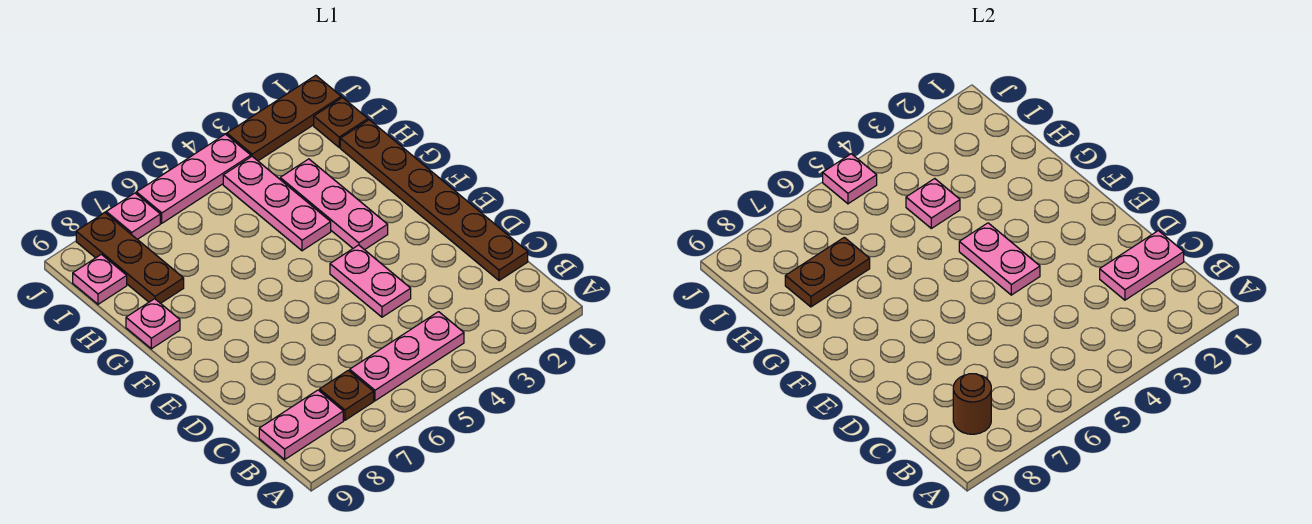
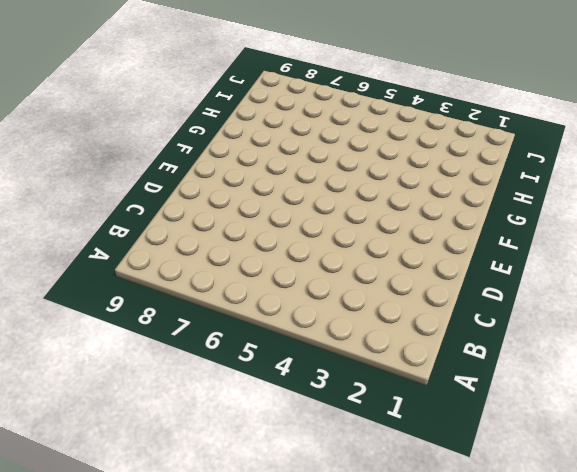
none -> pink 1x3 plate [350,312,464,401]
none -> brown 1x1 plate [320,371,374,420]
none -> pink 1x2 plate [259,390,343,459]

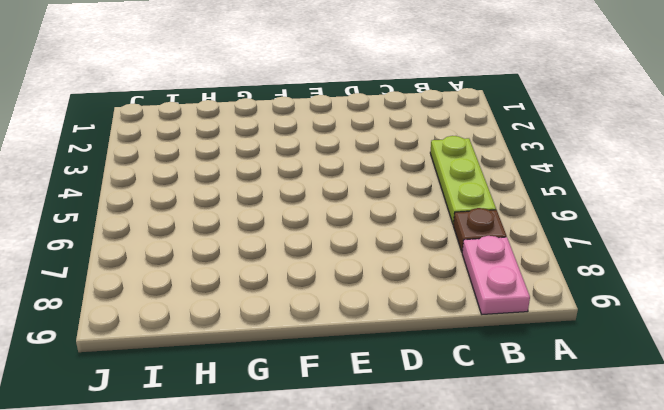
lime 1x3 plate [430,136,496,224] -> pink 1x3 plate [350,312,464,401]
none -> brown 1x6 plate [340,120,528,281]
none -> pink 1x2 plate [330,245,411,317]
none -> pink 1x3 plate [280,159,388,250]

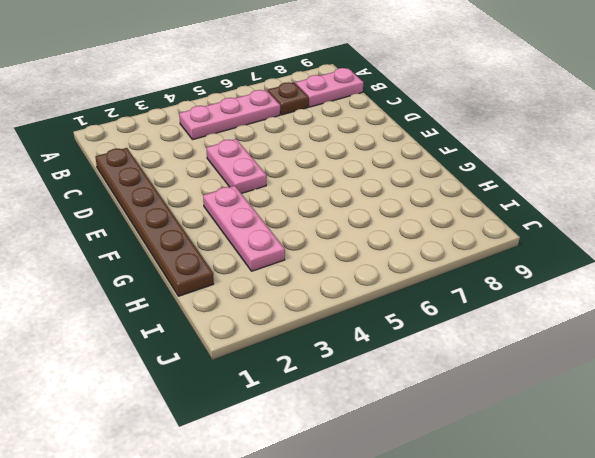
none -> pink 1x3 plate [223,157,331,251]
none -> pink 1x1 plate [126,299,180,349]
none -> brown 1x3 plate [76,213,184,303]

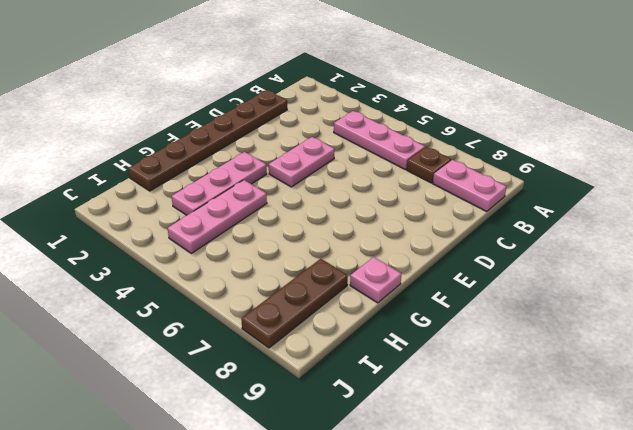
none -> brown 1x1 plate [314,98,368,147]
none -> pink 1x1 plate [73,254,127,304]
none -> brown 1x3 plate [227,75,341,161]

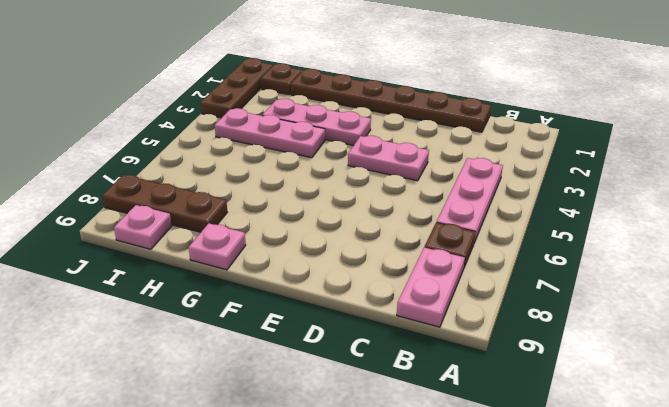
none -> pink 1x3 plate [136,134,251,223]
none -> pink 1x1 plate [106,193,160,239]
none -> brown 1x1 round brick [953,374,991,434]

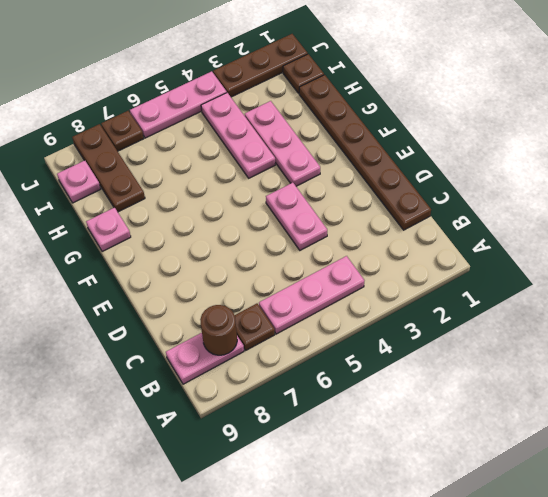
brown 1x1 plate [101,111,144,151] -> pink 1x1 plate [106,193,160,239]
none -> pink 1x2 plate [1100,231,1184,300]
none -> pink 1x2 plate [959,223,1040,295]
none -> pink 1x1 plate [906,179,960,228]

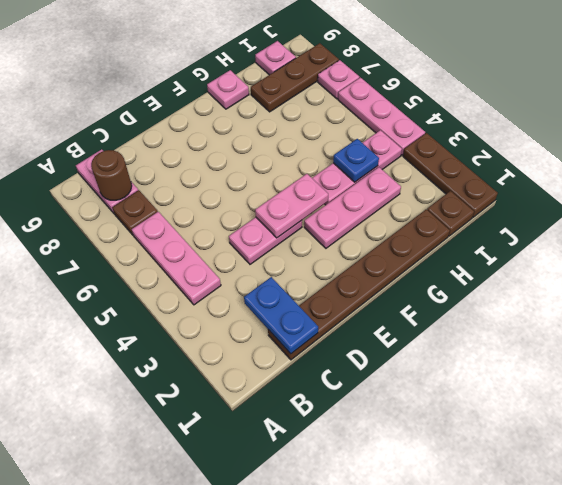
blue 1x2 plate [244,277,318,354] -> pink 1x2 plate [1100,231,1184,300]
blue 1x1 plate [333,139,379,182] -> pink 1x1 plate [906,179,960,228]
none -> brown 1x2 plate [785,237,870,307]
none -> pink 1x1 plate [823,154,877,204]

